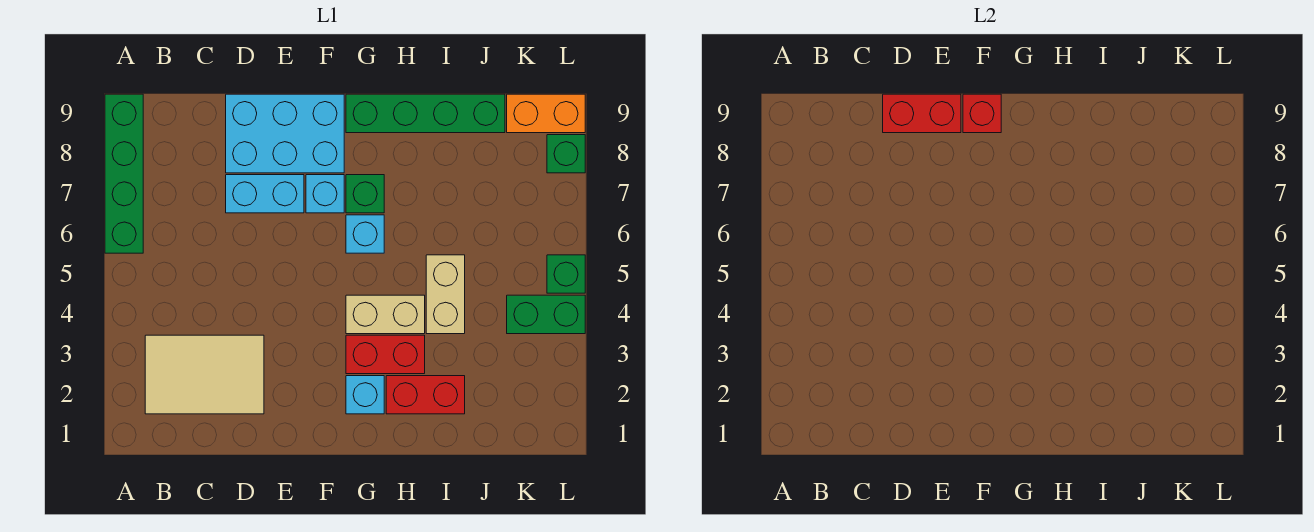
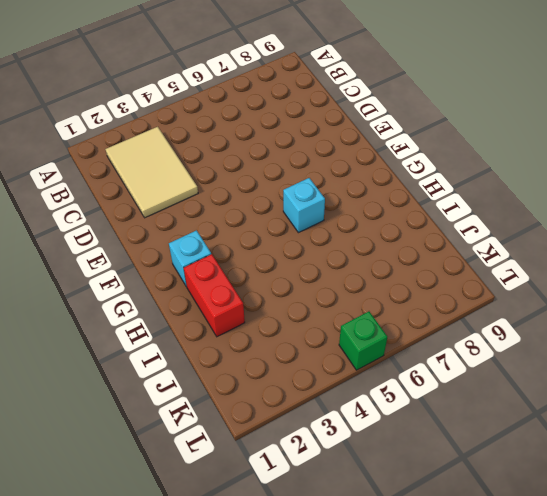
none -> green 1x4 brick [105,94,143,253]
none -> cyan 1x2 brick [226,175,304,213]
none -> cyan 2x3 brick [226,94,344,173]

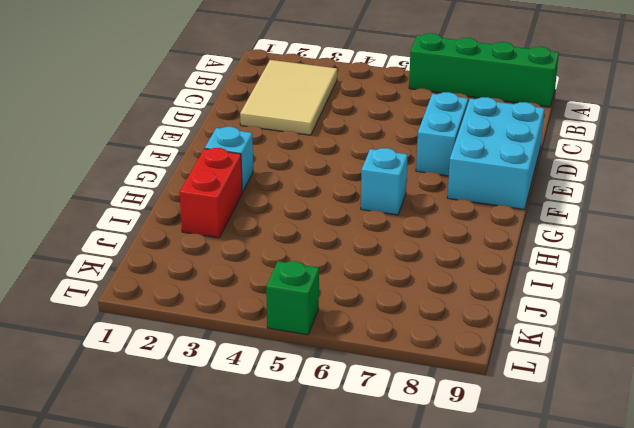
none -> cyan 1x1 brick [306,175,344,213]
none -> red 1x2 brick [346,335,425,374]
none -> tan 1x2 brick [346,295,425,334]

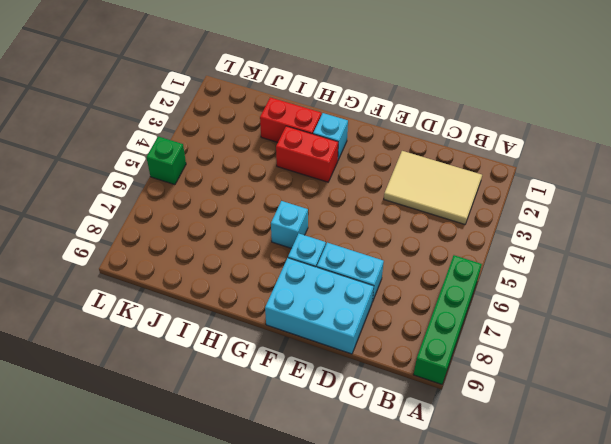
none -> tan 1x2 brick [346,295,425,334]
none -> green 1x1 brick [346,175,384,213]
none -> green 1x4 brick [346,94,505,133]

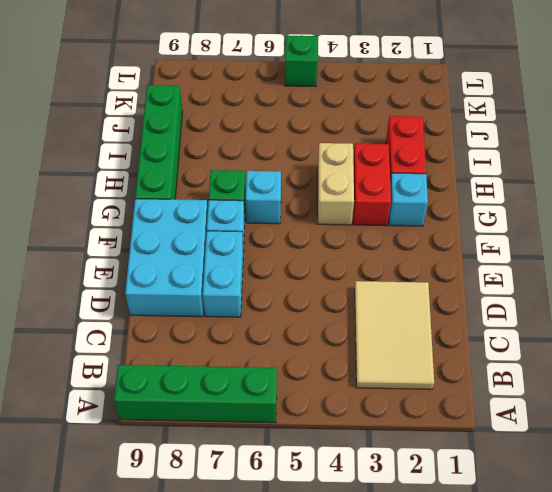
none -> tan 1x2 brick [426,255,465,334]
none -> green 1x2 brick [507,295,585,334]
none -> orange 1x2 brick [507,94,585,133]

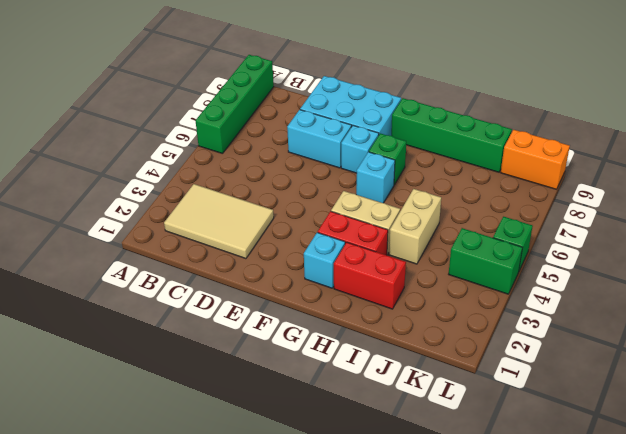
none -> green 1x1 brick [547,135,585,173]
none -> red 1x2 brick [883,94,961,133]
none -> red 1x1 brick [963,94,1001,133]

